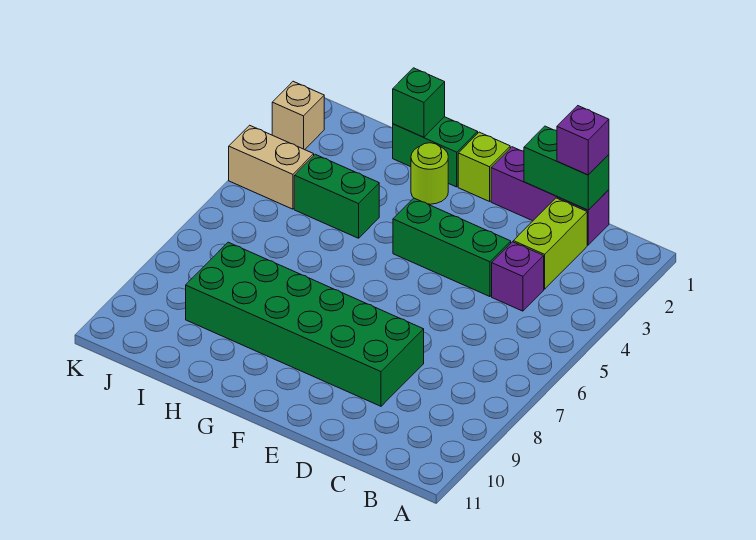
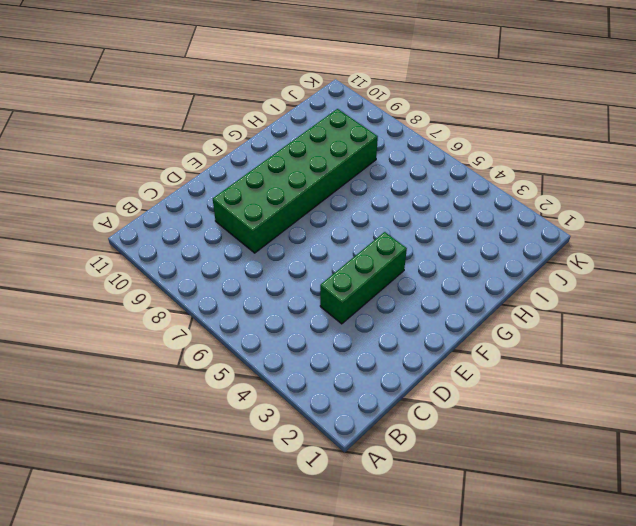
none -> purple 1x3 brick [491,147,609,245]
none -> lime 1x2 brick [513,198,587,289]
none -> purple 1x1 brick [492,242,544,311]

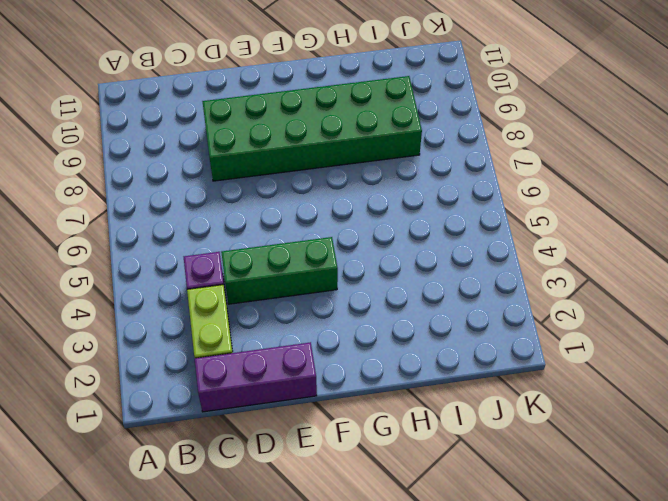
none -> lime 1x1 brick [458,132,510,201]
none -> green 1x2 brick [393,117,478,187]
none -> lime 1x1 round brick [411,143,448,204]

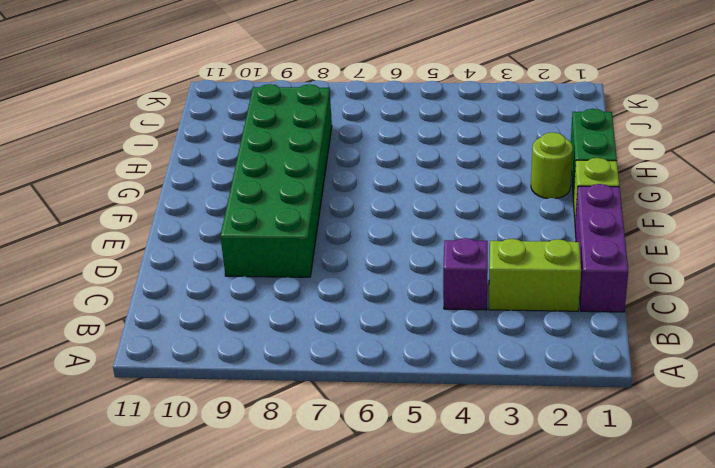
none -> green 1x3 brick [393,198,511,297]
none -> green 1x2 brick [294,154,379,238]
none -> tan 1x2 brick [229,125,314,209]

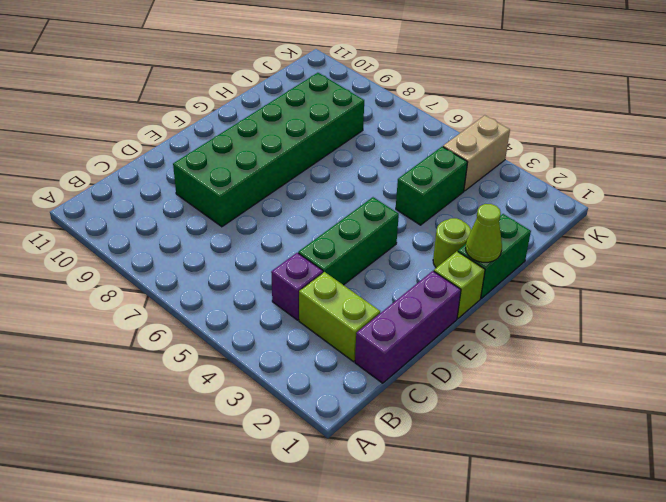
lime 1x1 cone [465,204,502,262] -> none
none -> tan 1x1 brick [272,81,324,150]
none -> green 1x2 brick [524,126,609,210]
none -> green 1x1 brick [393,68,445,137]

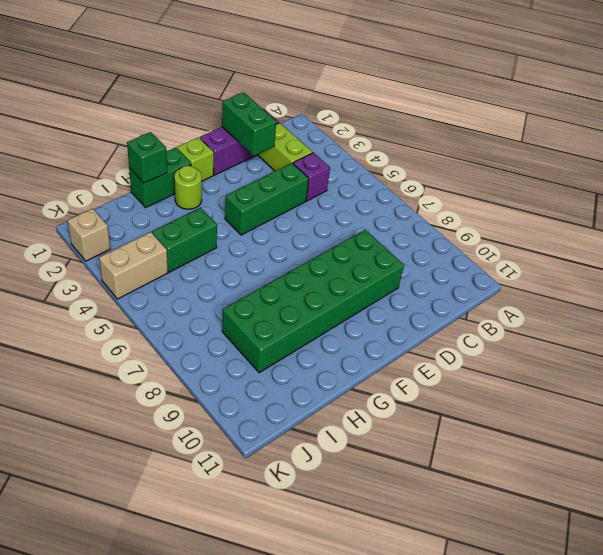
green 1x2 brick [222,92,276,156] -> green 1x2 brick turned to [524,126,609,210]
none -> purple 1x1 brick [557,106,609,175]

